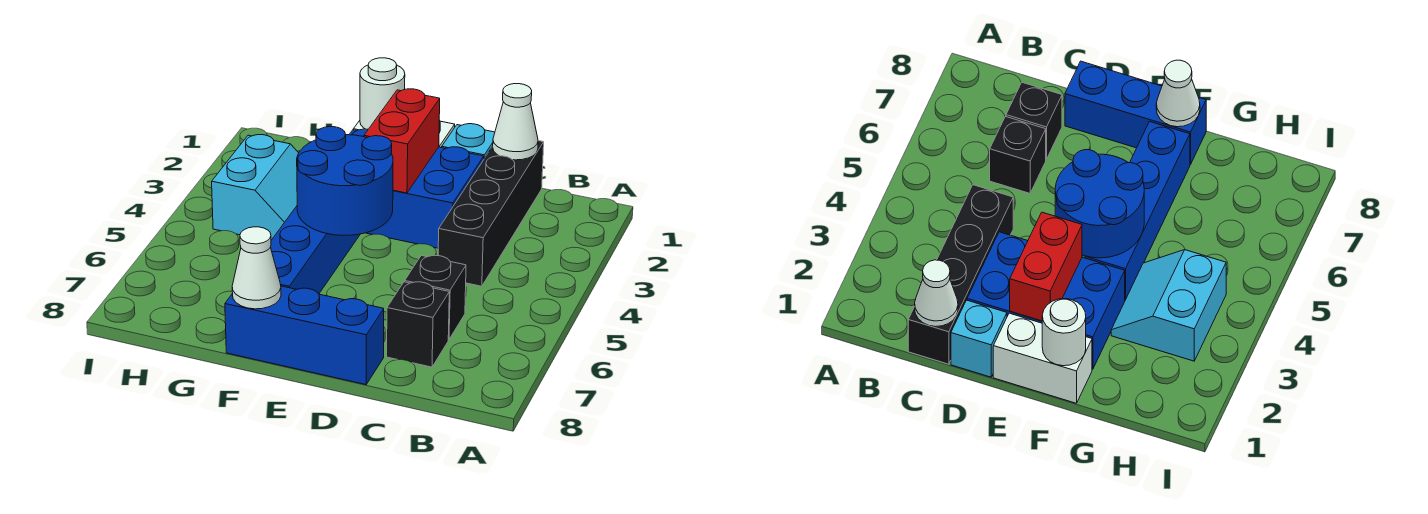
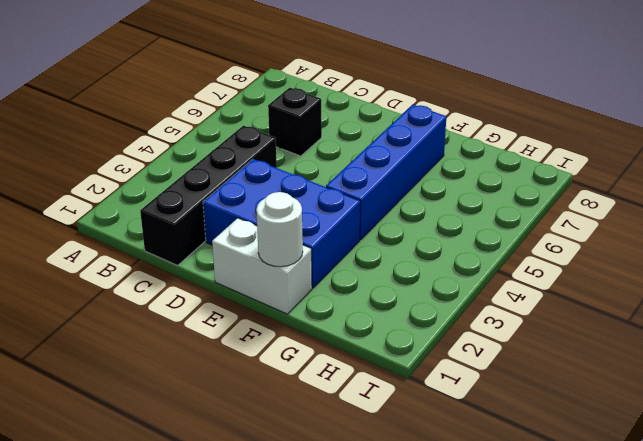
none -> black 1x1 brick [387,282,449,367]
none -> cyan 1x1 brick [442,124,495,158]
none -> blue 1x3 brick [225,286,384,385]

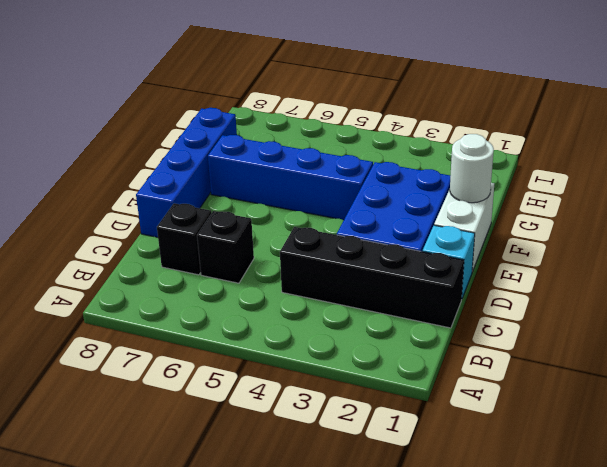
blue 1x4 brick [136,108,237,237] -> blue 1x3 brick [225,286,384,385]
none -> cyan 2x2 slope [212,135,298,240]
none -> white 1x1 cone [493,84,538,160]
none -> red 1x2 brick [364,89,440,193]

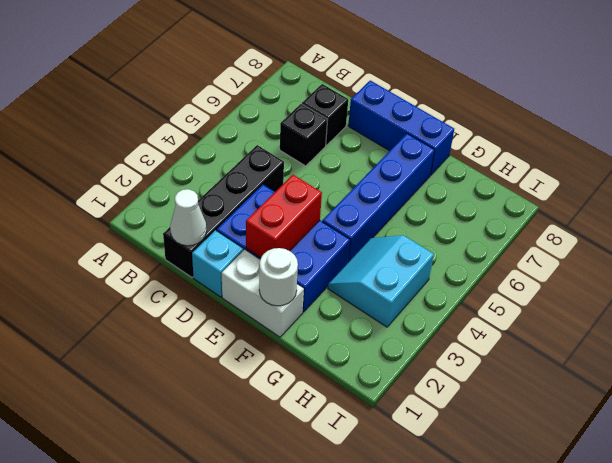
none -> blue 2x2 round brick [297,127,393,235]
none -> white 1x1 cone [232,227,281,309]

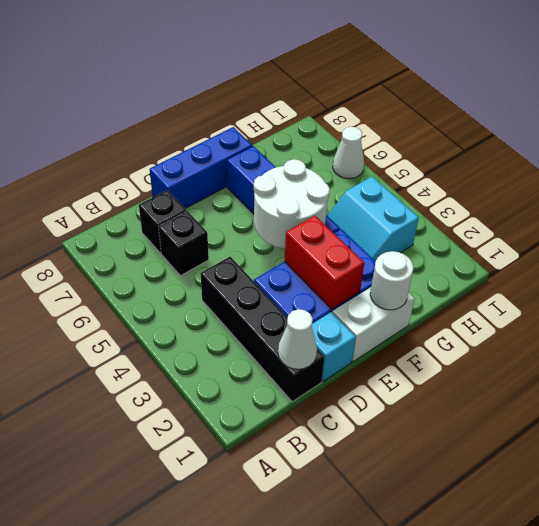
white 2x2 round brick [254,159,330,249] -> blue 2x2 round brick [297,127,393,235]
white 1x1 cone [333,127,364,179] -> white 1x1 cone moved to [232,227,281,309]

